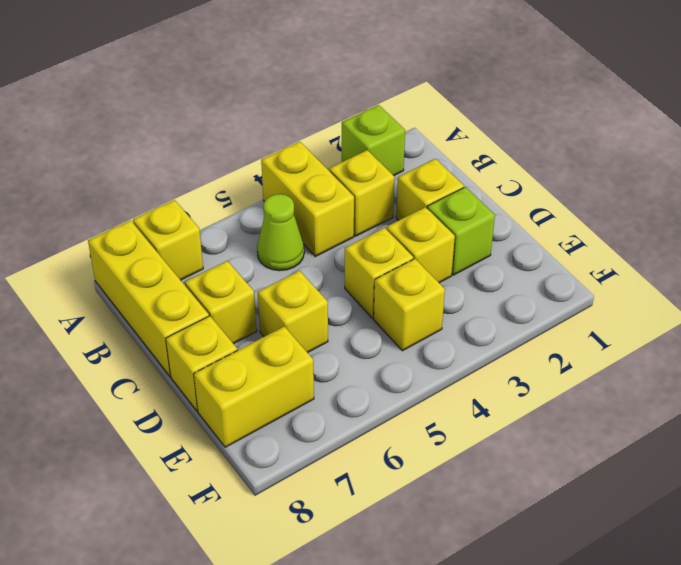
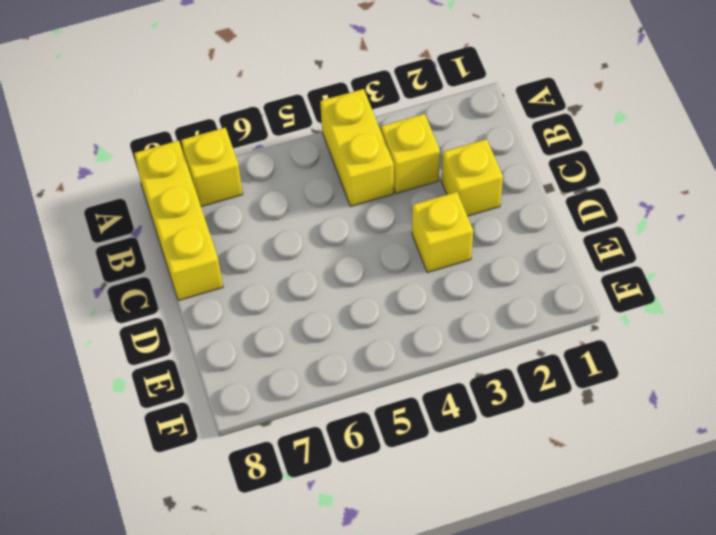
none -> lime 1x1 brick [342,105,405,176]
none -> lime 1x1 cone [257,194,304,271]
none -> yellow 1x1 brick [185,261,257,344]

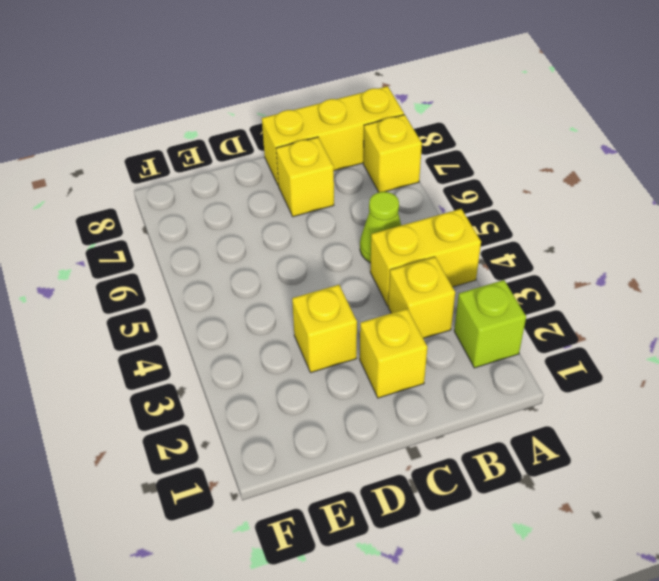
none -> lime 1x1 brick [427,187,495,275]
none -> yellow 1x1 brick [345,228,413,318]
none -> yellow 1x1 brick [258,271,328,353]

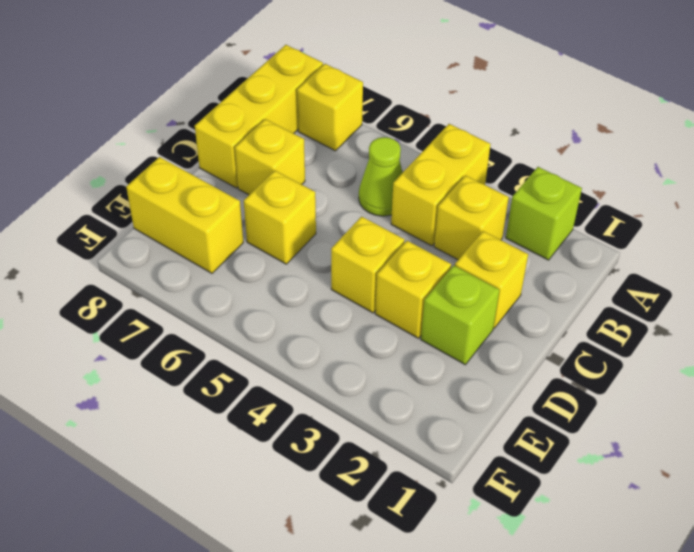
none -> yellow 1x1 brick [166,316,237,411]
none -> yellow 1x1 brick [374,259,445,351]

